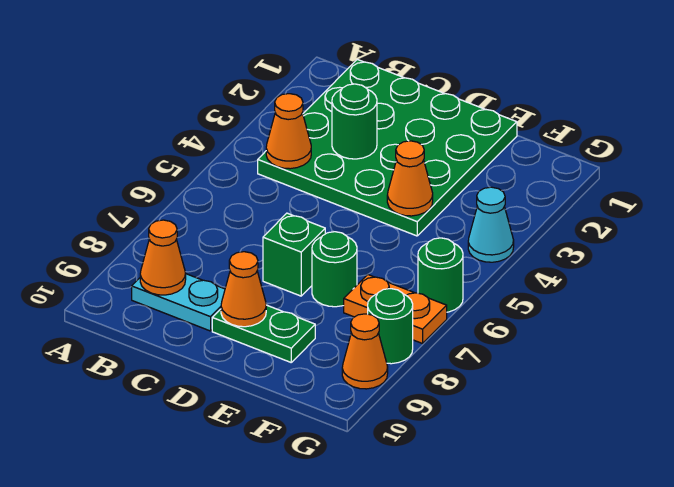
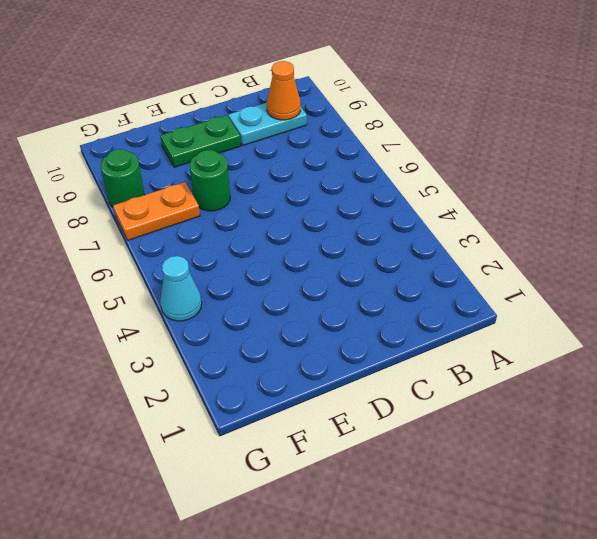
none -> green 4x4 plate [258,59,517,236]
none -> green 1x1 brick [263,213,325,296]
none -> green 1x1 round brick [418,238,463,312]

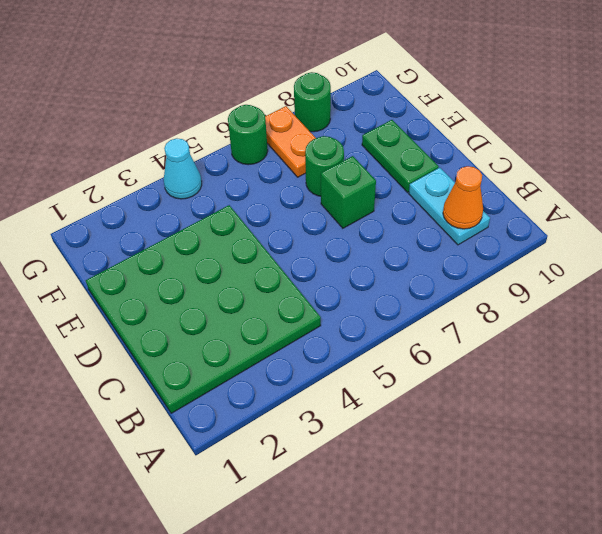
none -> orange 1x1 cone [342,314,388,389]
none -> orange 1x1 cone [266,94,311,169]
none -> green 1x1 round brick [332,84,377,159]

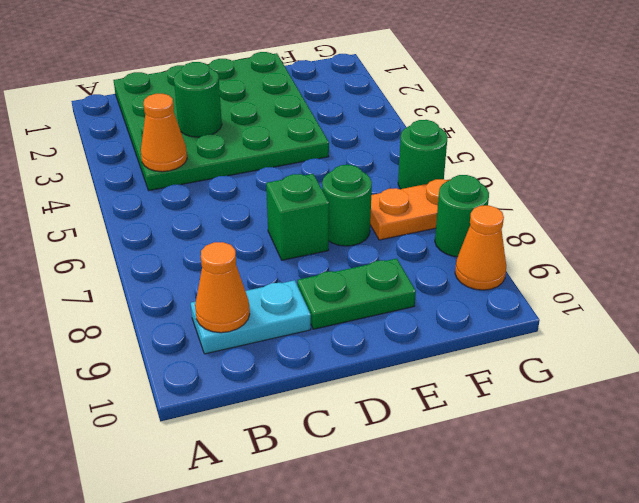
none -> cyan 1x1 cone [468,187,514,262]
none -> orange 1x1 cone [221,252,266,327]
none -> orange 1x1 cone [387,141,433,216]

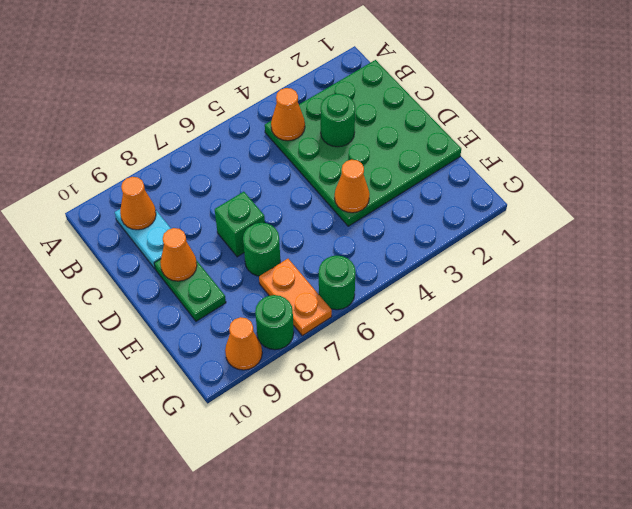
none -> cyan 1x1 cone [468,187,514,262]

